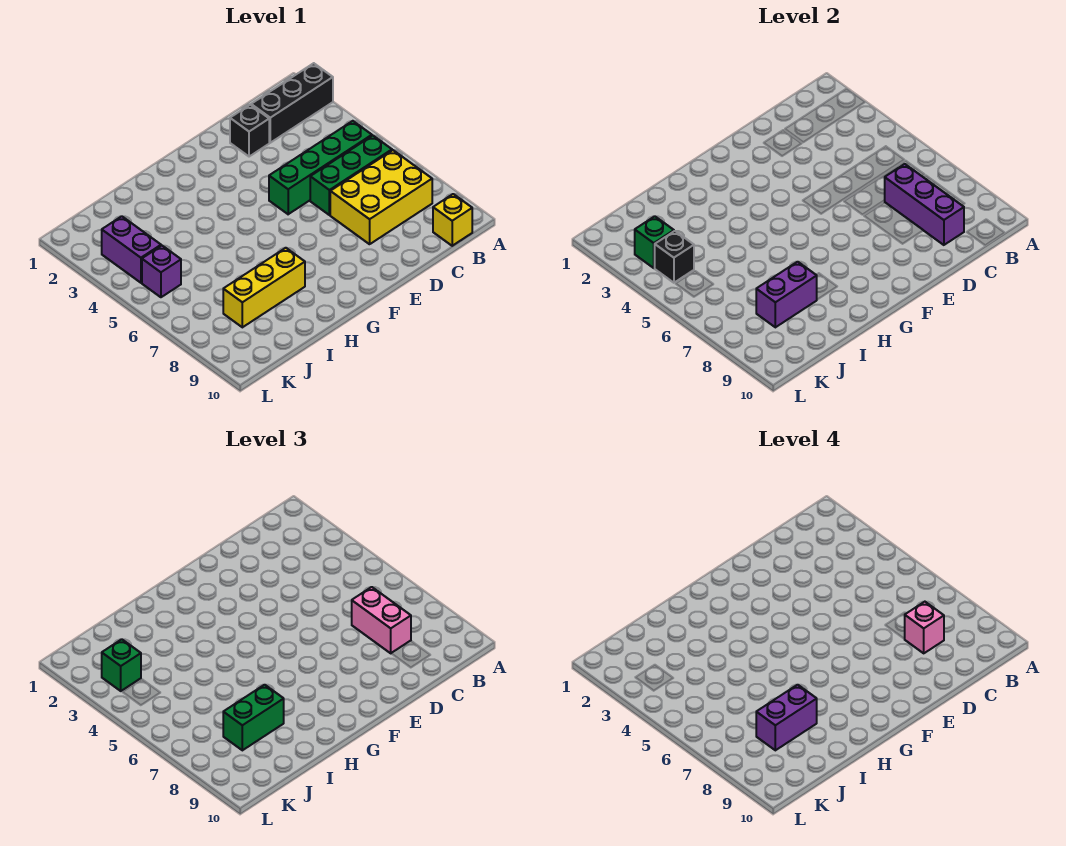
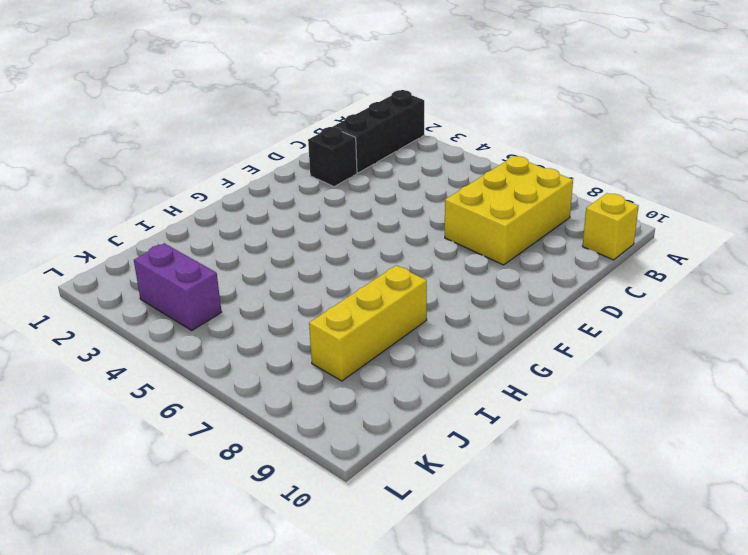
none -> green 1x4 brick [269,121,372,214]
none -> green 1x3 brick [310,136,392,215]
none -> purple 1x1 brick [142,246,181,297]

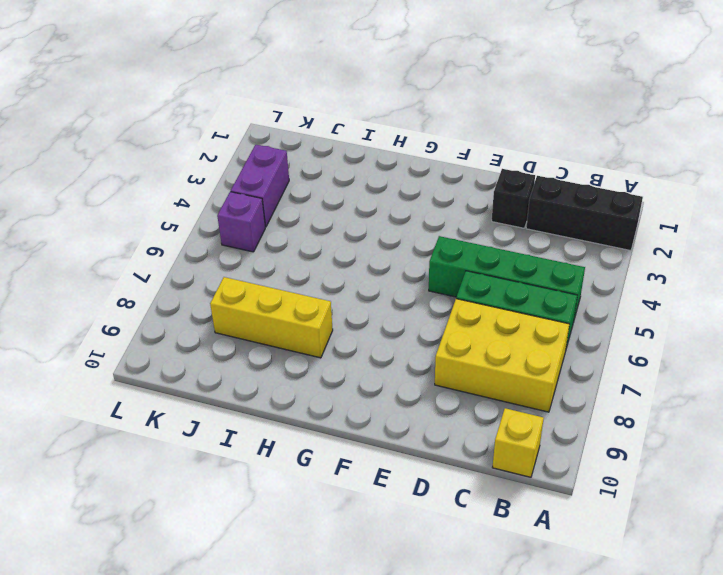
none -> purple 1x3 brick [885,164,964,245]
none -> purple 1x2 brick [756,262,817,327]
none -> green 1x1 brick [635,216,674,268]

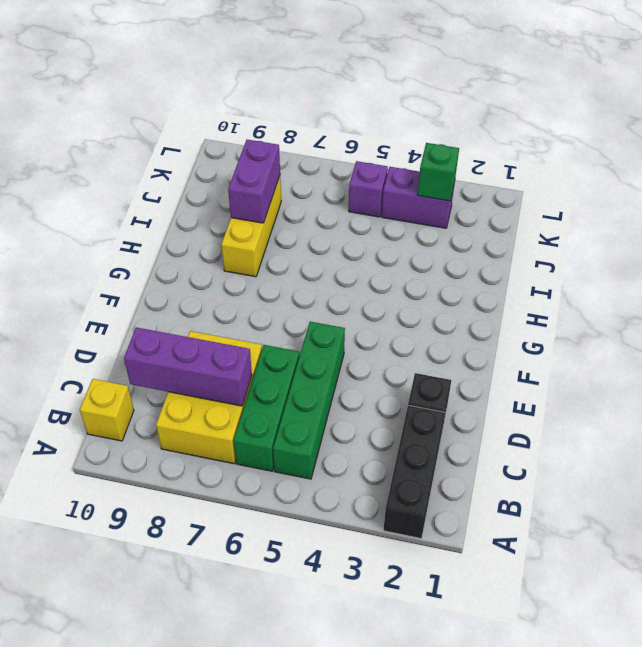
none -> black 1x1 brick [655,231,694,283]
none -> pink 1x2 brick [352,587,411,653]
none -> green 1x2 brick [223,685,284,750]

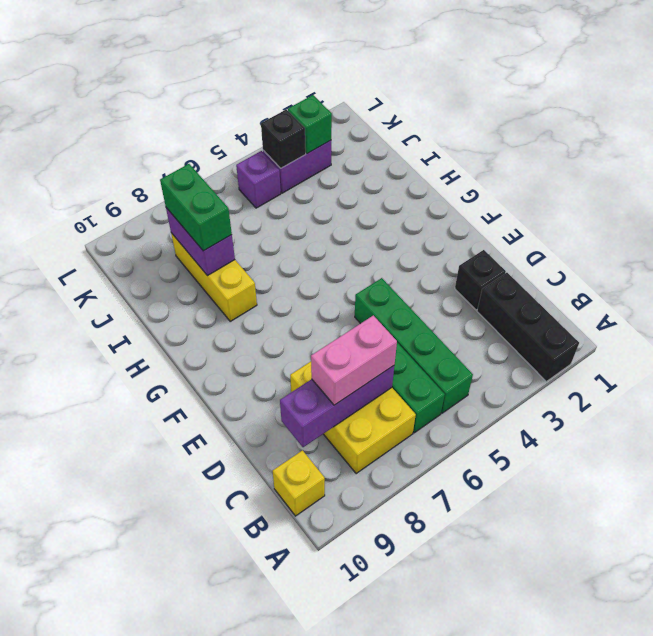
none -> green 1x1 brick [102,639,141,691]
none -> pink 1x1 brick [905,602,944,653]
none -> purple 1x2 brick [756,685,817,750]

